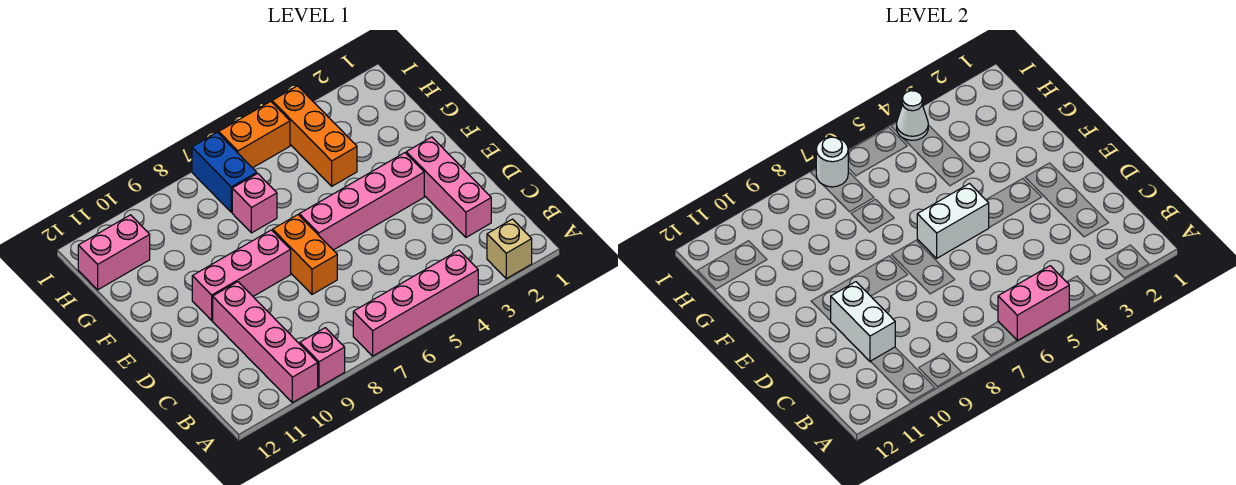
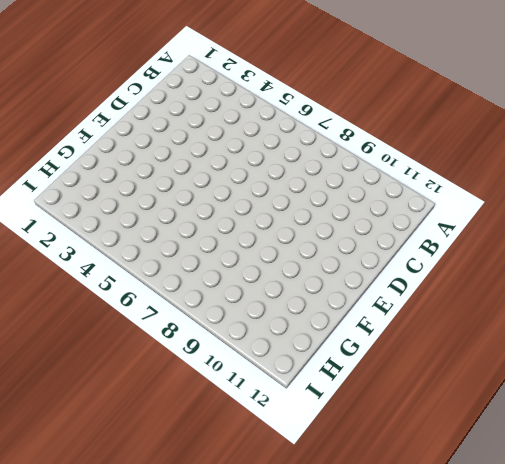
none -> tan 1x1 brick [487,219,532,279]
none -> pink 1x4 brick [353,250,478,356]
none -> pink 1x1 brick [300,328,345,387]

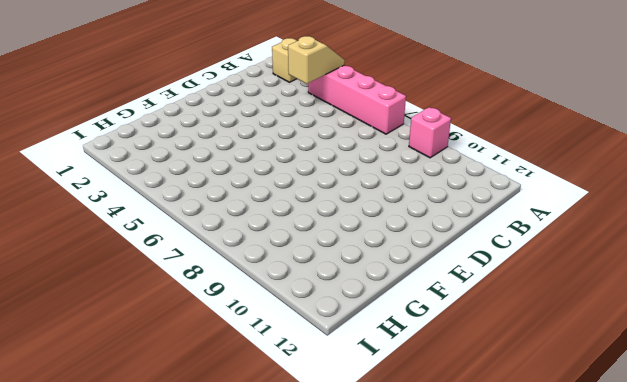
tan 1x2 slope [288,36,345,84] -> none
none -> pink 1x4 brick [213,282,318,403]
none -> pink 1x3 brick [406,137,491,237]
none -> orange 1x2 brick [273,215,337,294]

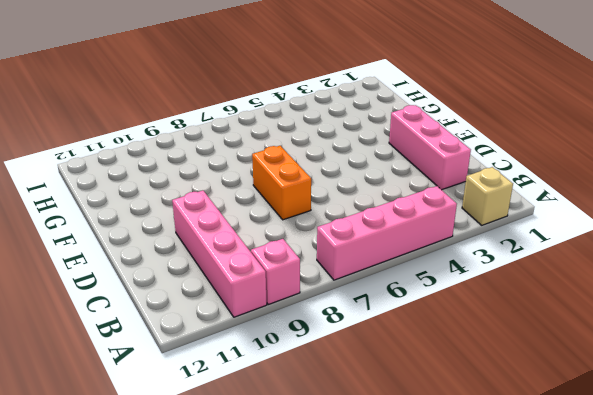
none -> pink 1x4 brick [299,153,424,250]
none -> pink 1x3 brick [192,230,291,320]
none -> orange 1x3 brick [272,86,357,186]

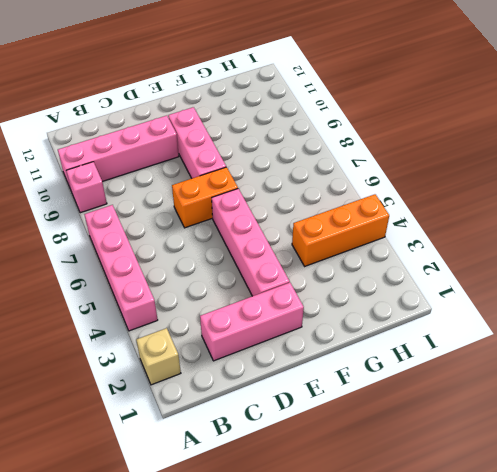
none -> pink 1x1 brick [232,173,277,233]
none -> blue 1x2 brick [192,132,257,212]
none -> pink 1x2 brick [78,215,150,290]

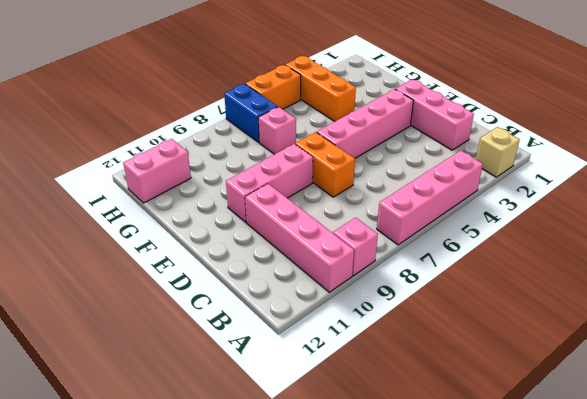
none -> pink 1x2 brick [998,266,1069,341]
none -> white 1x2 brick [830,282,895,362]
none -> white 1x2 brick [917,184,989,258]

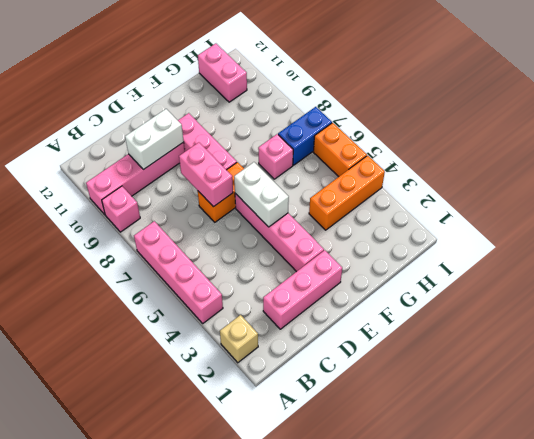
pink 1x2 brick [179,142,233,207] -> pink 1x2 brick moved to [998,266,1069,341]
none -> white 1x1 cone [897,91,928,140]
none -> white 1x1 round brick [816,137,848,187]

